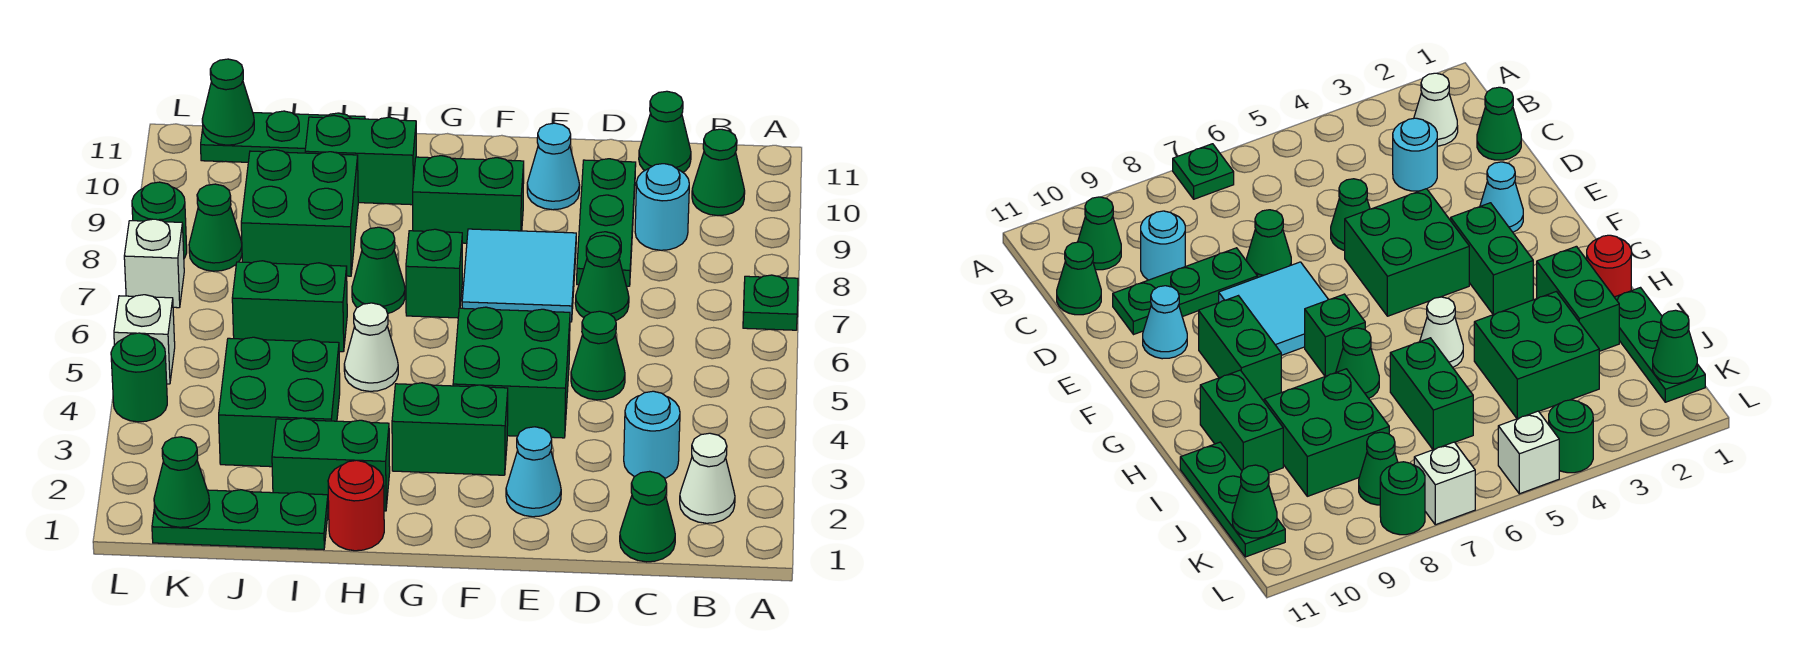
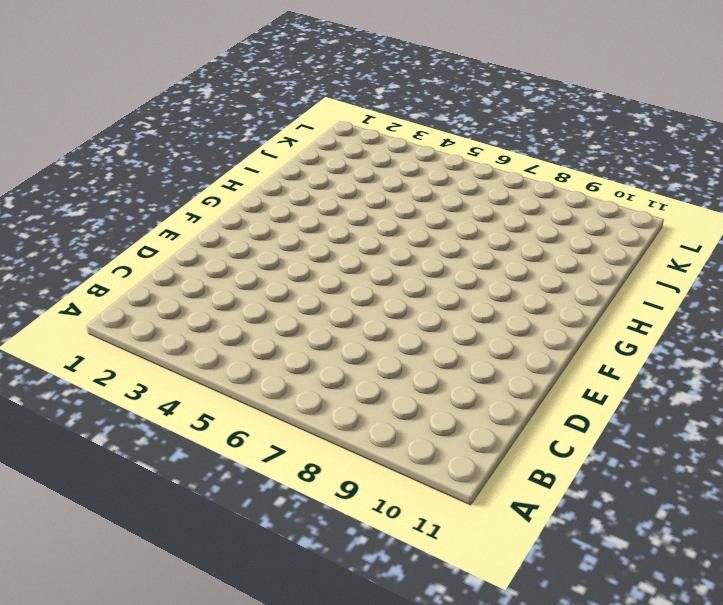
none -> green 1x1 plate [743,275,798,330]
none -> white 1x1 cone [680,433,735,523]
none -> green 1x1 cone [692,129,745,216]
none -> green 1x1 cone [620,471,675,562]

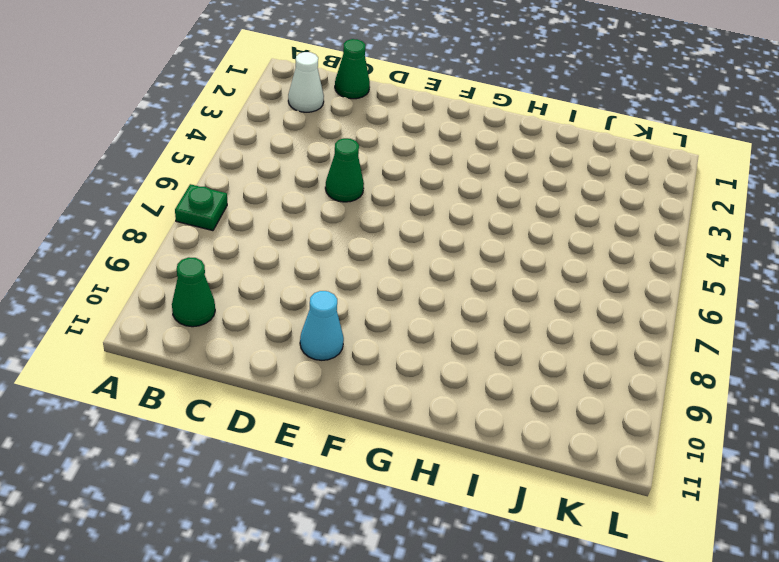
none -> cyan 1x1 round brick [624,391,680,478]
none -> cyan 1x1 round brick [635,164,689,250]
none -> green 1x1 cone [639,91,691,172]
none -> green 1x1 cone [575,236,629,321]

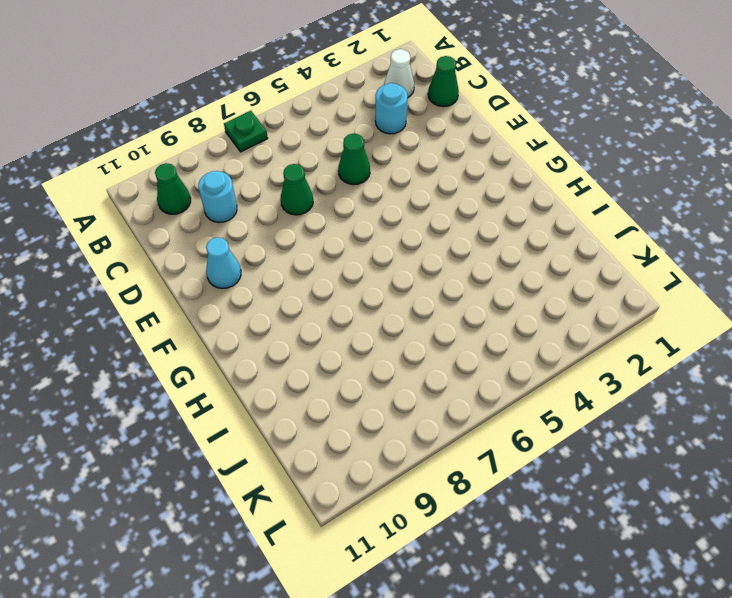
none -> green 1x1 cone [639,91,691,172]
none -> green 1x3 plate [577,159,636,286]
none -> cyan 1x1 cone [506,427,561,517]
none -> green 2x2 brick [453,307,570,438]

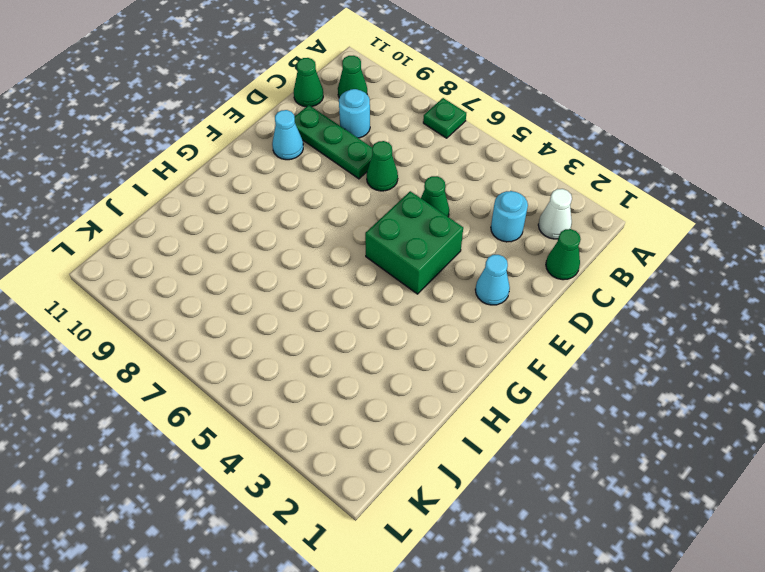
none -> cyan 2x2 tile [462,229,576,322]
none -> green 1x2 brick [392,383,508,475]
none -> green 1x2 brick [413,156,524,243]
none -> green 1x1 brick [406,229,462,318]

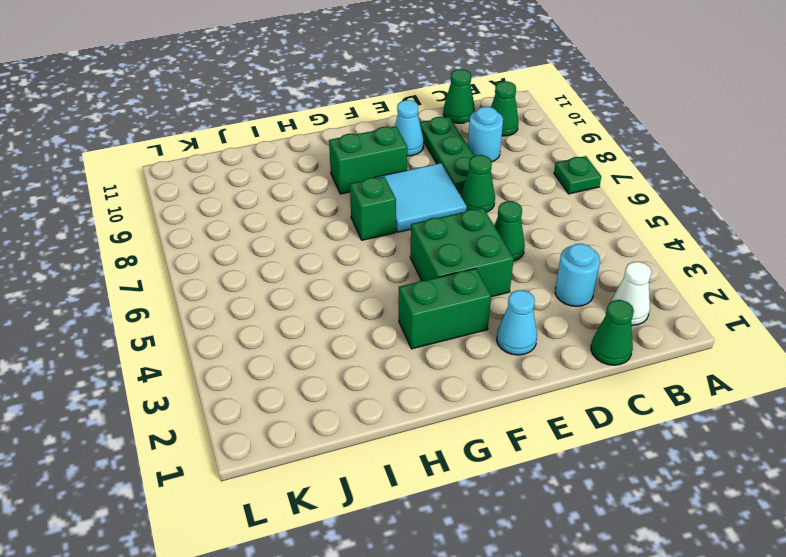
none -> red 1x1 round brick [328,460,384,551]
none -> green 1x2 brick [272,418,390,511]
none -> white 1x1 cone [344,303,398,391]
none -> green 1x1 cone [352,227,405,314]

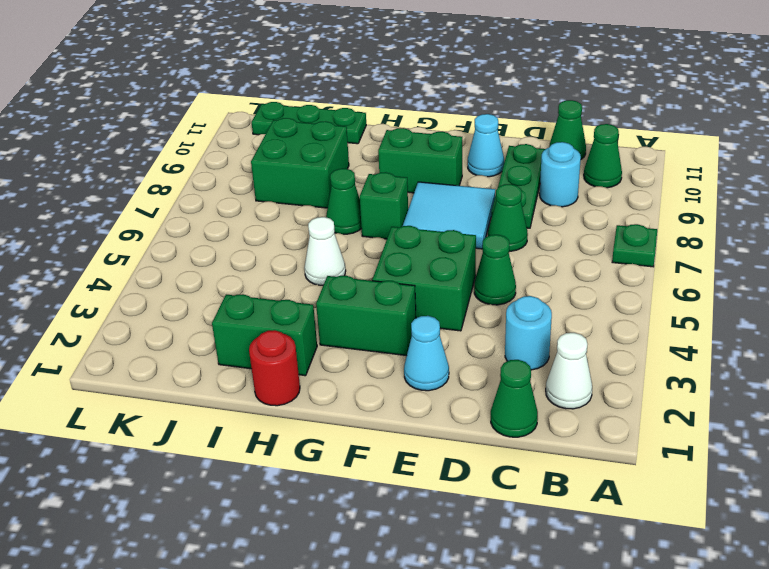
none -> green 1x2 brick [305,115,416,205]
none -> green 1x3 plate [152,490,328,550]
none -> green 2x2 brick [219,337,340,467]
none -> green 1x2 brick [232,261,347,352]

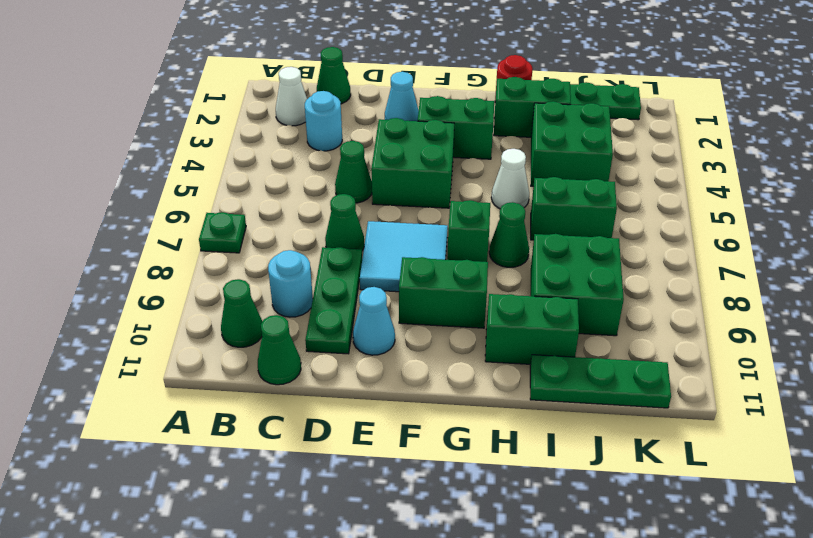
none -> green 1x1 cone [189,184,242,271]
none -> green 1x1 round brick [111,333,167,422]
none -> white 1x1 brick [114,295,175,384]
none -> white 1x1 brick [124,219,184,308]

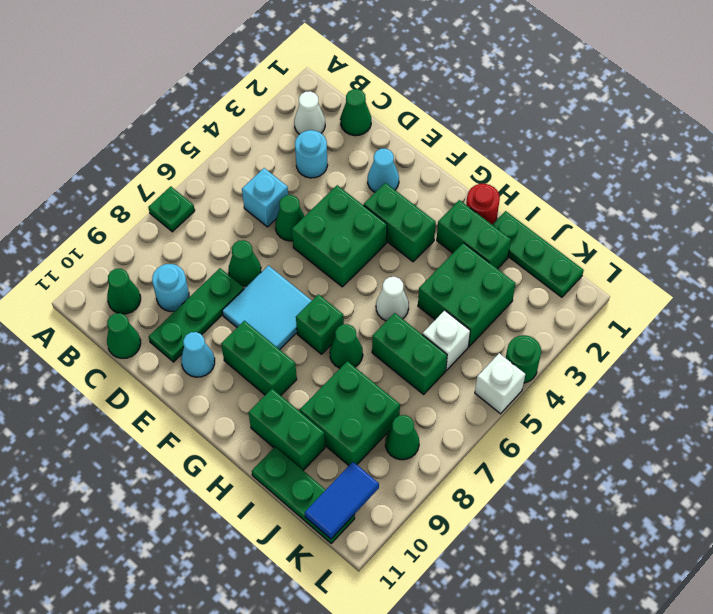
cyan 1x1 brick [242,168,288,227] -> none
white 1x1 brick [422,310,470,370] -> white 1x1 brick moved to [124,219,184,308]
blue 1x2 tile [305,462,379,539] -> green 1x1 cone [202,59,254,145]
none -> green 1x1 round brick [132,182,187,258]
none -> green 1x1 cone [154,437,210,527]

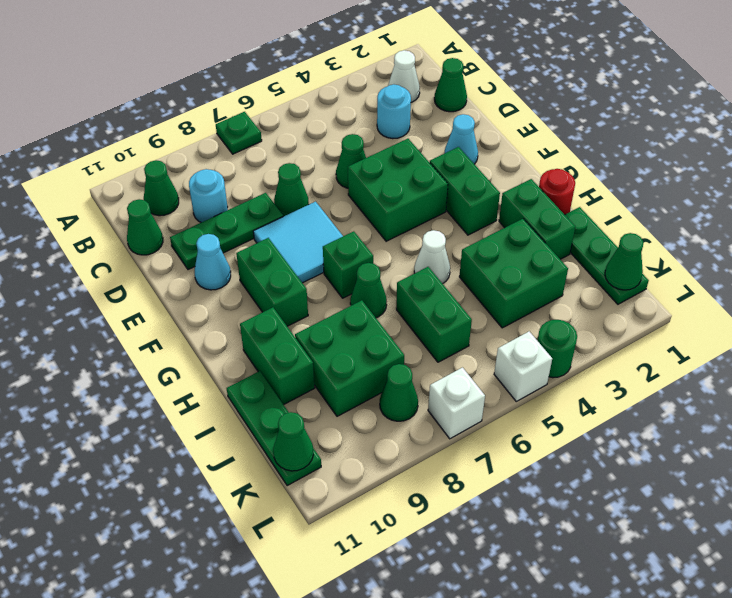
none -> green 1x1 round brick [132,182,187,258]

